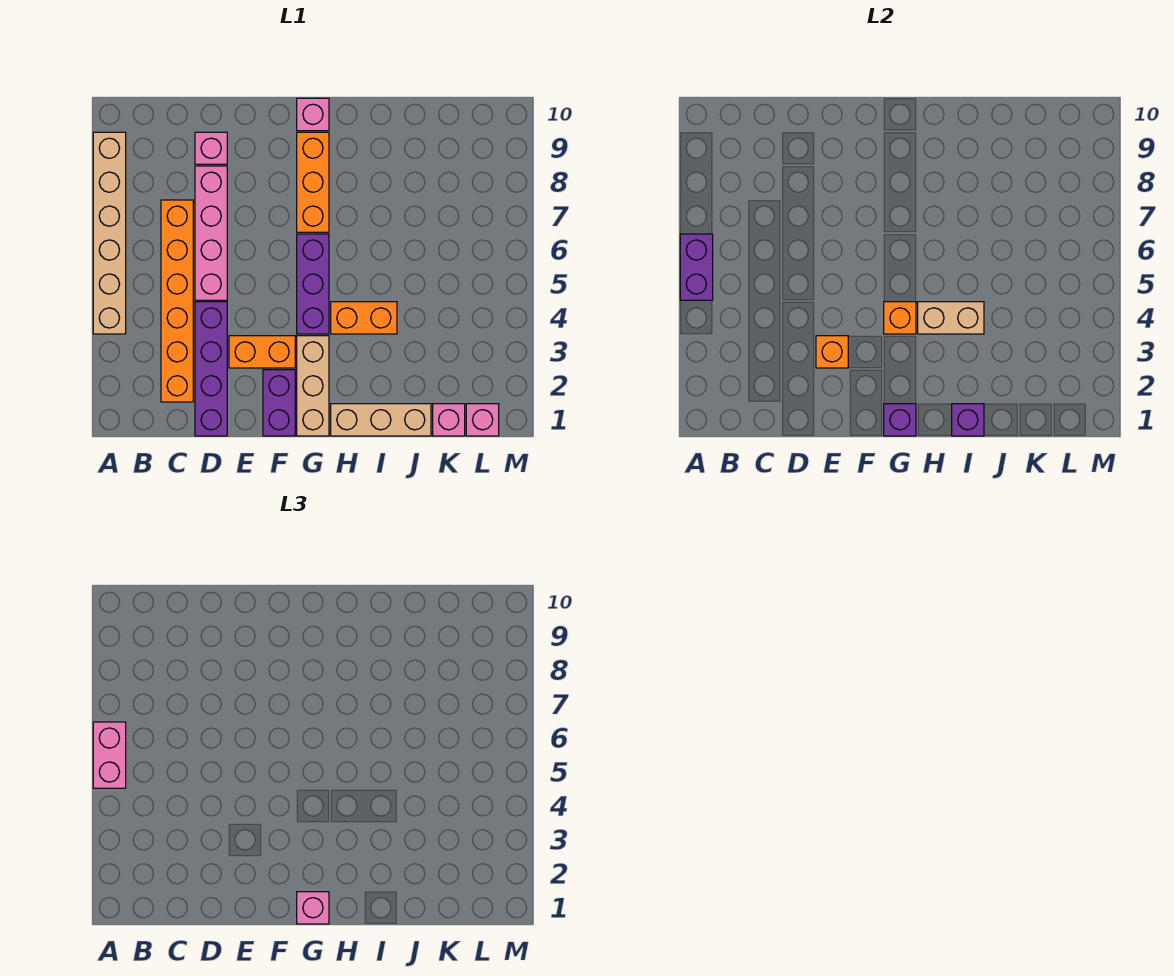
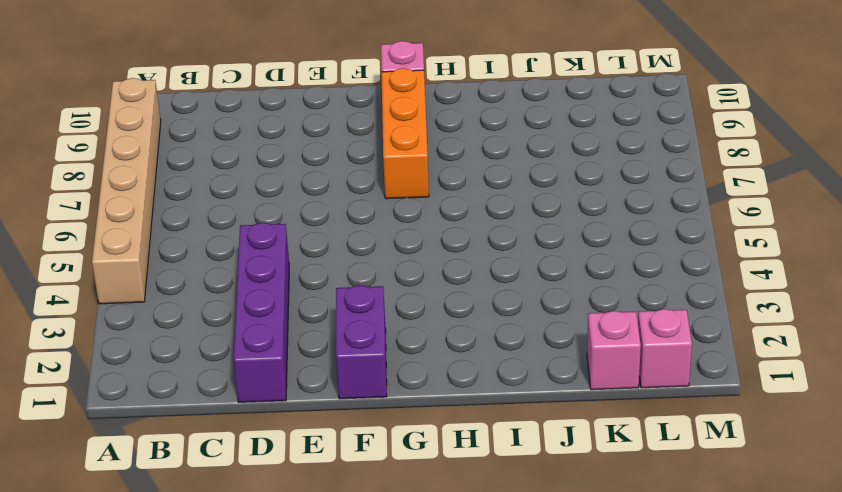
none -> orange 1x6 brick [161,200,193,402]
none -> pink 1x4 brick [195,166,227,300]
none -> pink 1x1 brick [195,132,227,164]

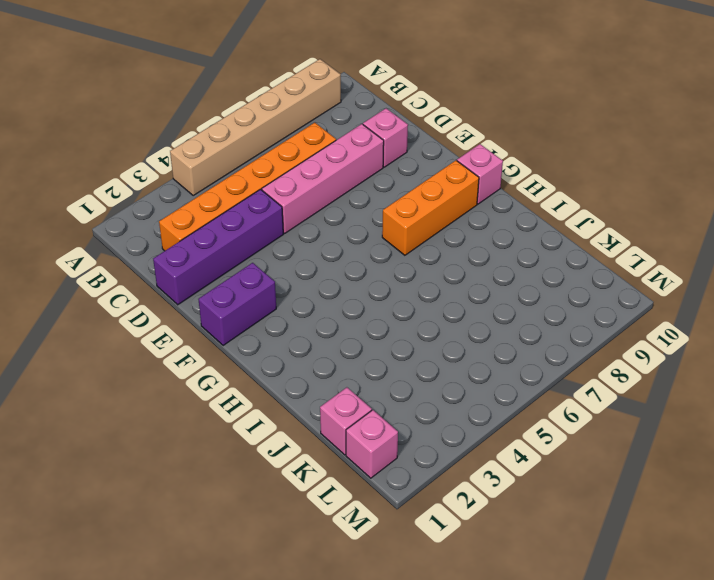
none -> orange 1x2 brick [229,336,295,368]
none -> tan 1x3 brick [297,336,329,436]
none -> purple 1x3 brick [297,234,329,334]

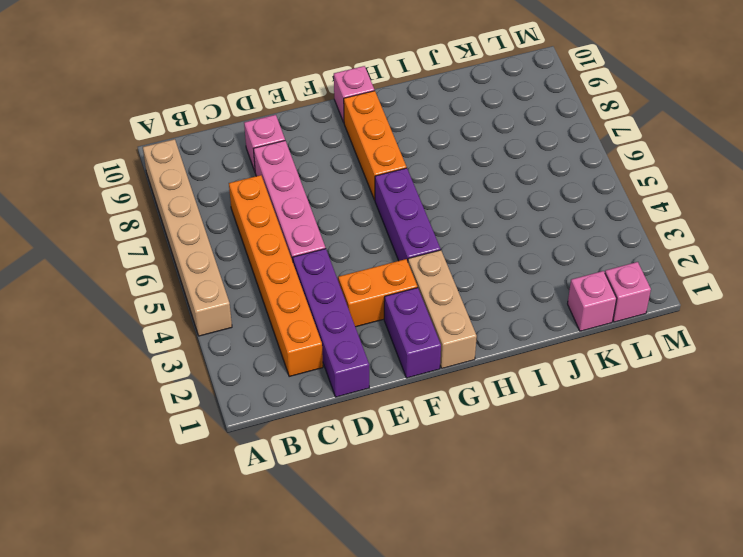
none -> tan 1x3 brick [331,404,431,436]
none -> orange 1x2 brick [331,302,397,334]
none -> purple 1x2 brick [680,234,713,300]

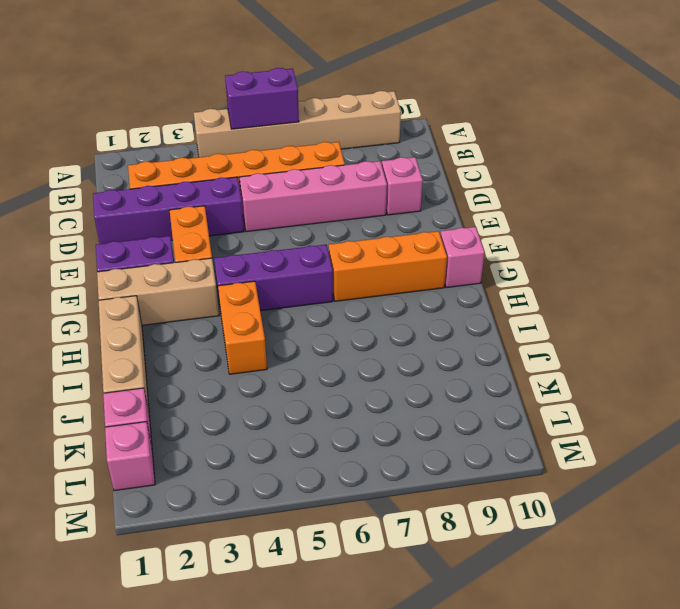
none -> orange 1x1 brick [816,336,848,368]
none -> purple 1x1 brick [884,404,916,436]
none -> orange 1x1 brick [884,302,916,334]

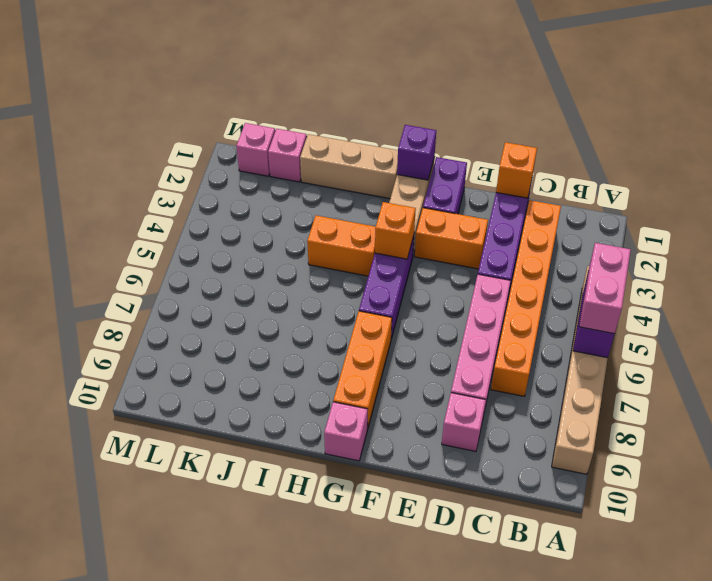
orange 1x1 brick [496,142,537,198] -> orange 1x1 brick moved to [816,336,848,368]
none -> tan 1x2 brick [918,302,984,334]
none -> purple 1x1 brick [952,404,984,436]
none -> pink 1x1 brick [297,892,329,924]

